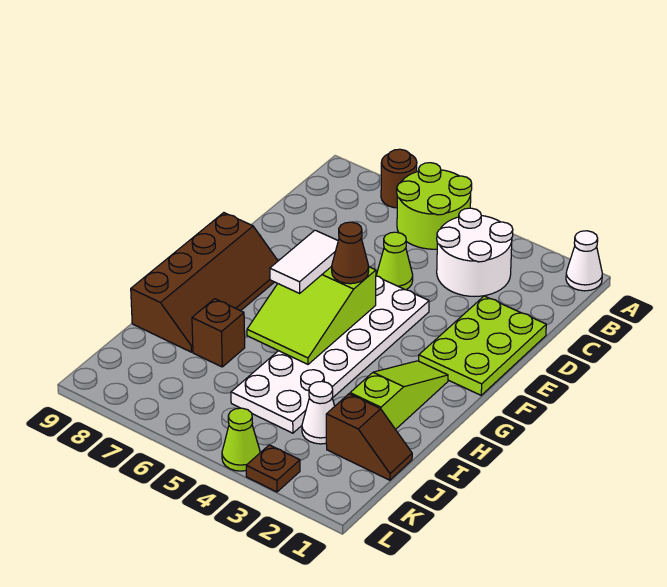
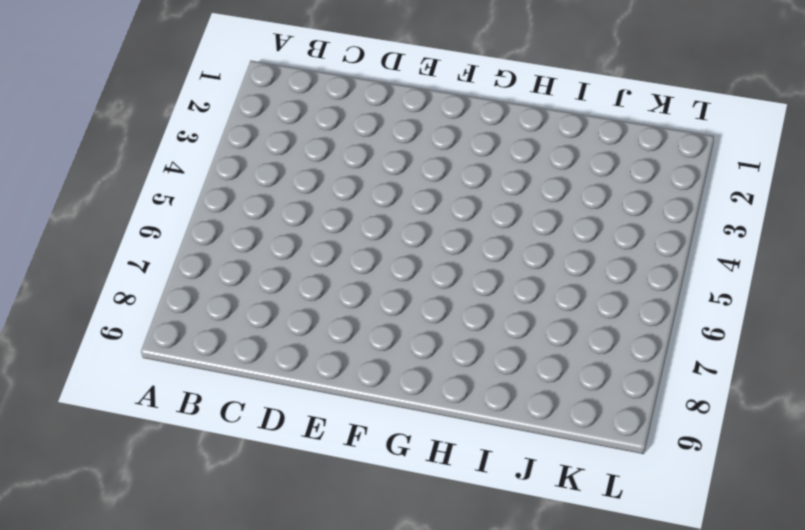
none -> white 1x1 cone [566,231,602,291]
none -> lime 2x2 round brick [397,163,472,249]
none -> brown 1x1 round brick [381,149,417,208]

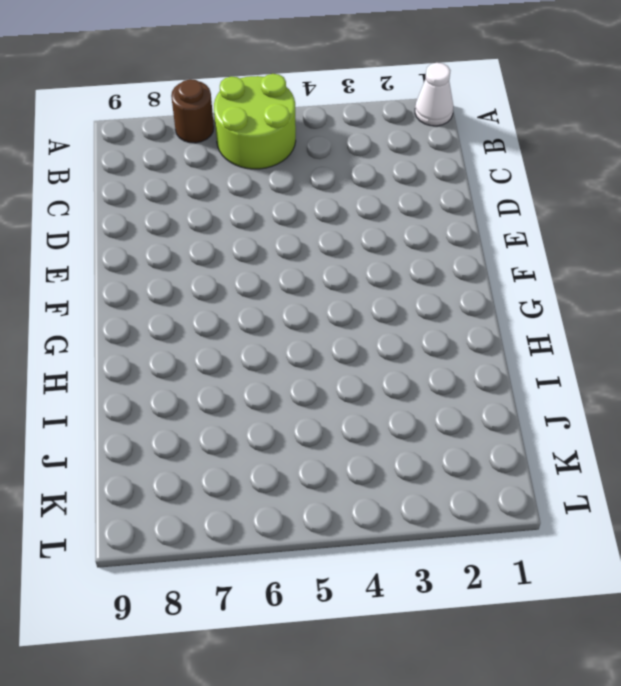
none -> white 2x2 round brick [437,208,513,296]
none -> lime 2x3 plate [419,296,546,395]
none -> lime 1x1 cone [377,232,413,290]

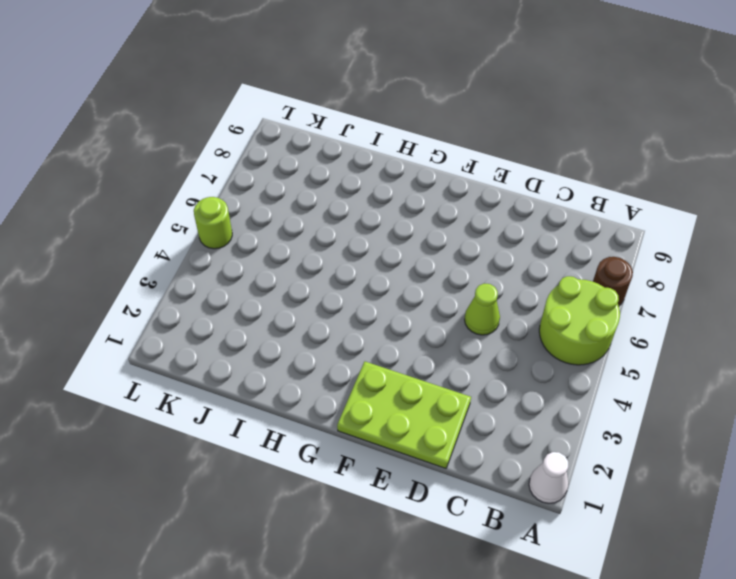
lime 1x1 round brick [194,197,232,249] -> none
none -> white 2x2 round brick [437,208,513,296]
none -> white 2x6 plate [231,276,429,433]
none -> brown 2x4 slope [131,213,278,352]

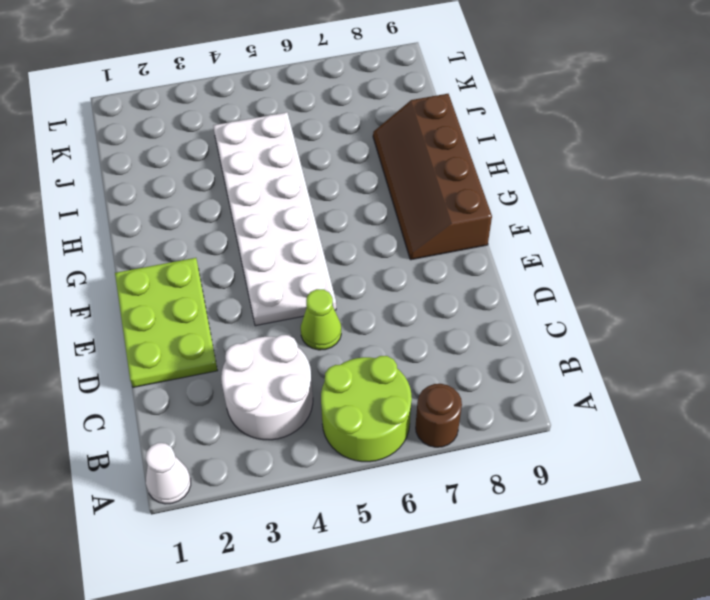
none -> lime 1x3 slope [350,361,448,429]
none -> brown 1x1 brick [192,299,245,367]
none -> brown 1x2 slope [326,394,412,480]

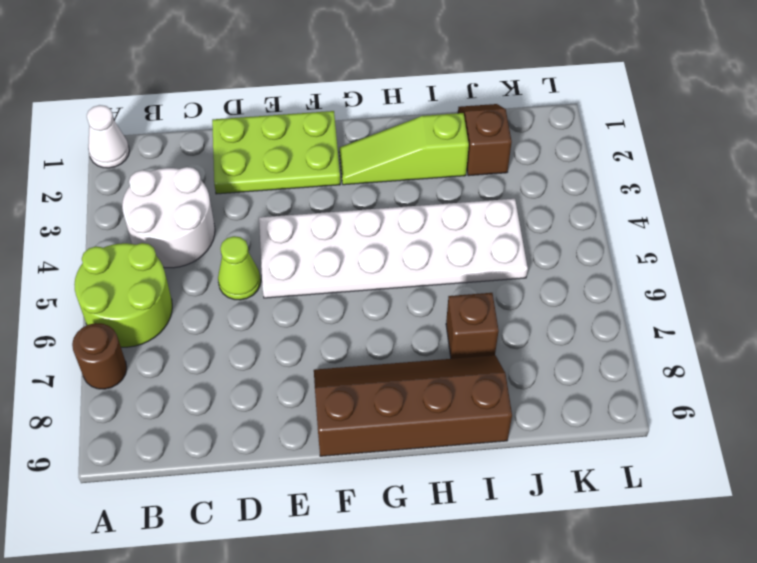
none -> white 1x1 cone [302,381,335,444]
none -> brown 1x1 plate [246,445,300,492]
none -> lime 1x1 cone [222,408,260,471]

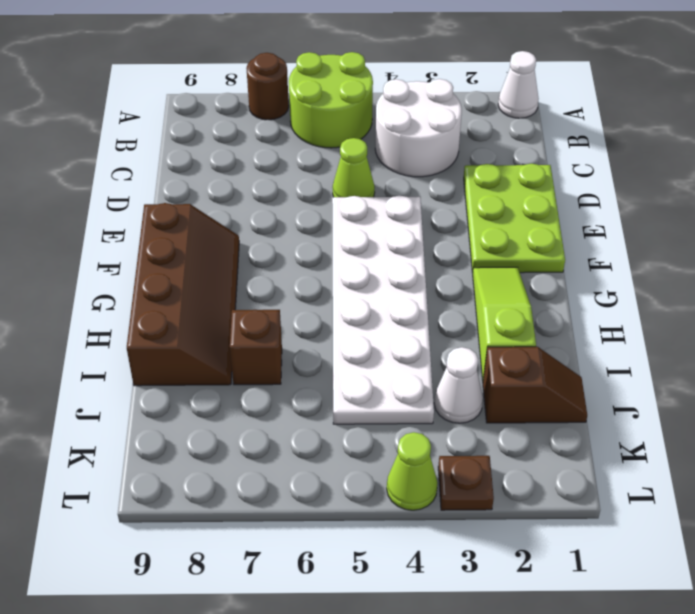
none -> lime 2x3 slope [247,266,376,364]
none -> brown 1x1 cone [332,222,369,284]
none -> white 1x2 tile [270,230,338,293]

